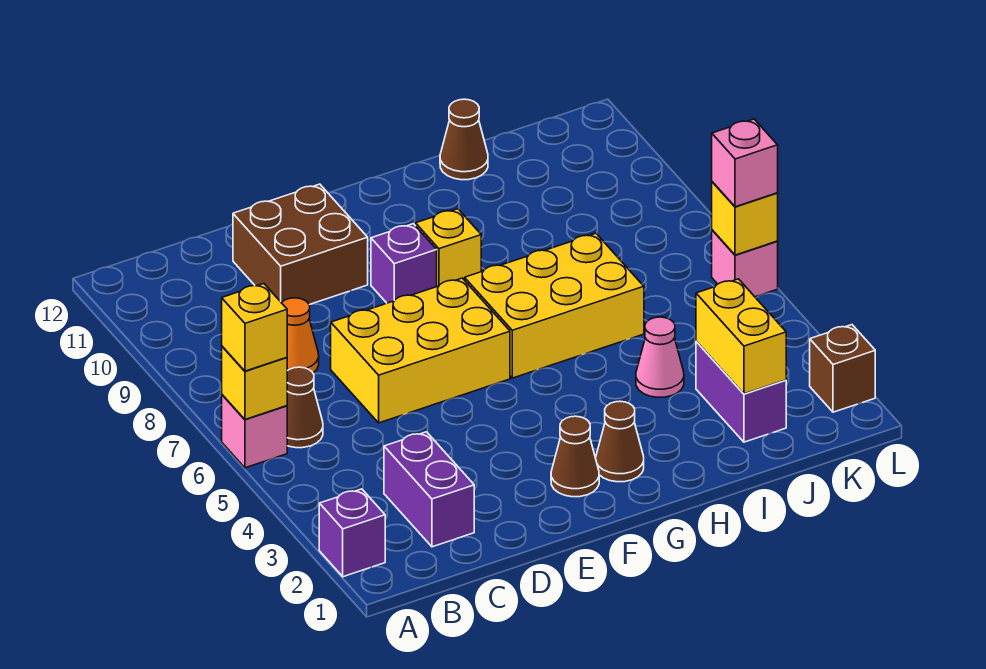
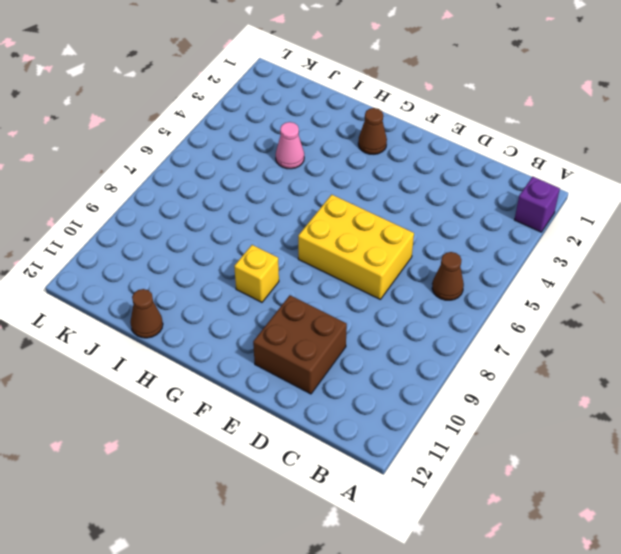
none -> pink 1x1 brick [222,395,287,468]
none -> purple 1x2 brick [384,432,474,547]
none -> orange 1x1 cone [281,298,319,373]

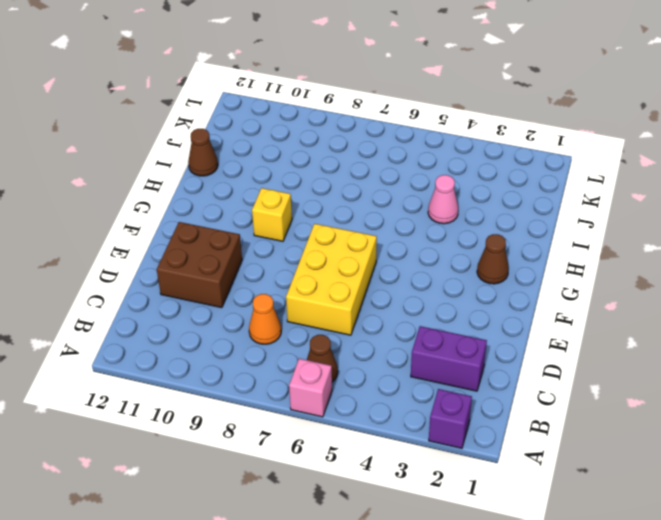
none -> brown 1x1 cone [551,416,599,497]
none -> purple 1x1 brick [371,224,437,303]
none -> yellow 2x3 brick [465,233,644,378]

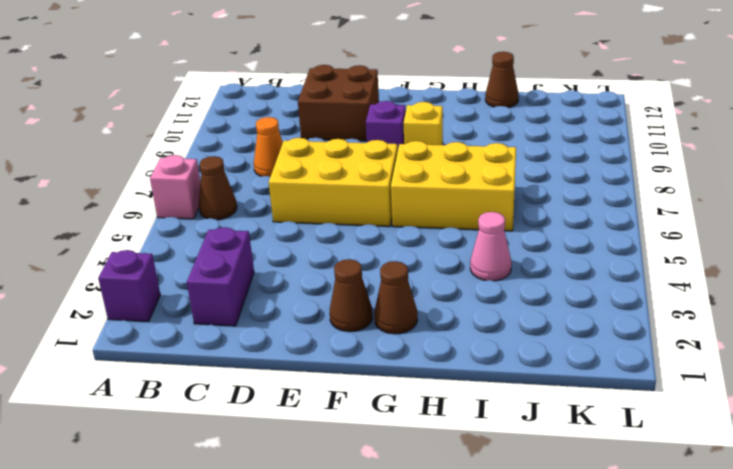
none -> purple 1x2 brick [696,342,786,442]
none -> brown 1x1 brick [810,325,875,412]
none -> pink 1x1 brick [712,230,778,297]

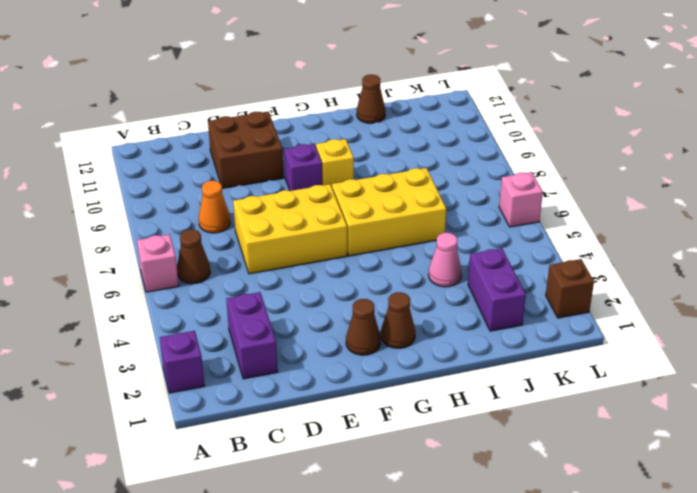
none -> yellow 1x1 brick [222,346,287,419]
none -> yellow 1x2 brick [696,279,786,394]
none -> yellow 1x1 brick [712,182,778,255]

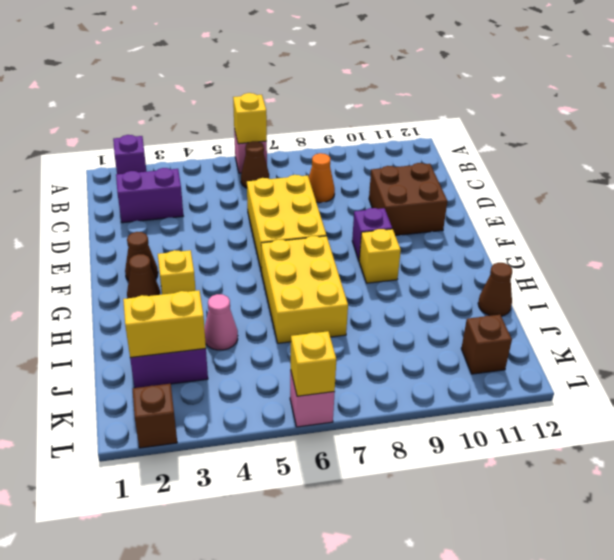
yellow 1x1 brick [158,250,196,294] -> yellow 1x1 brick moved to [222,284,287,371]
brown 1x1 brick [461,315,512,374] -> none
none -> pink 1x1 brick [712,119,778,207]

